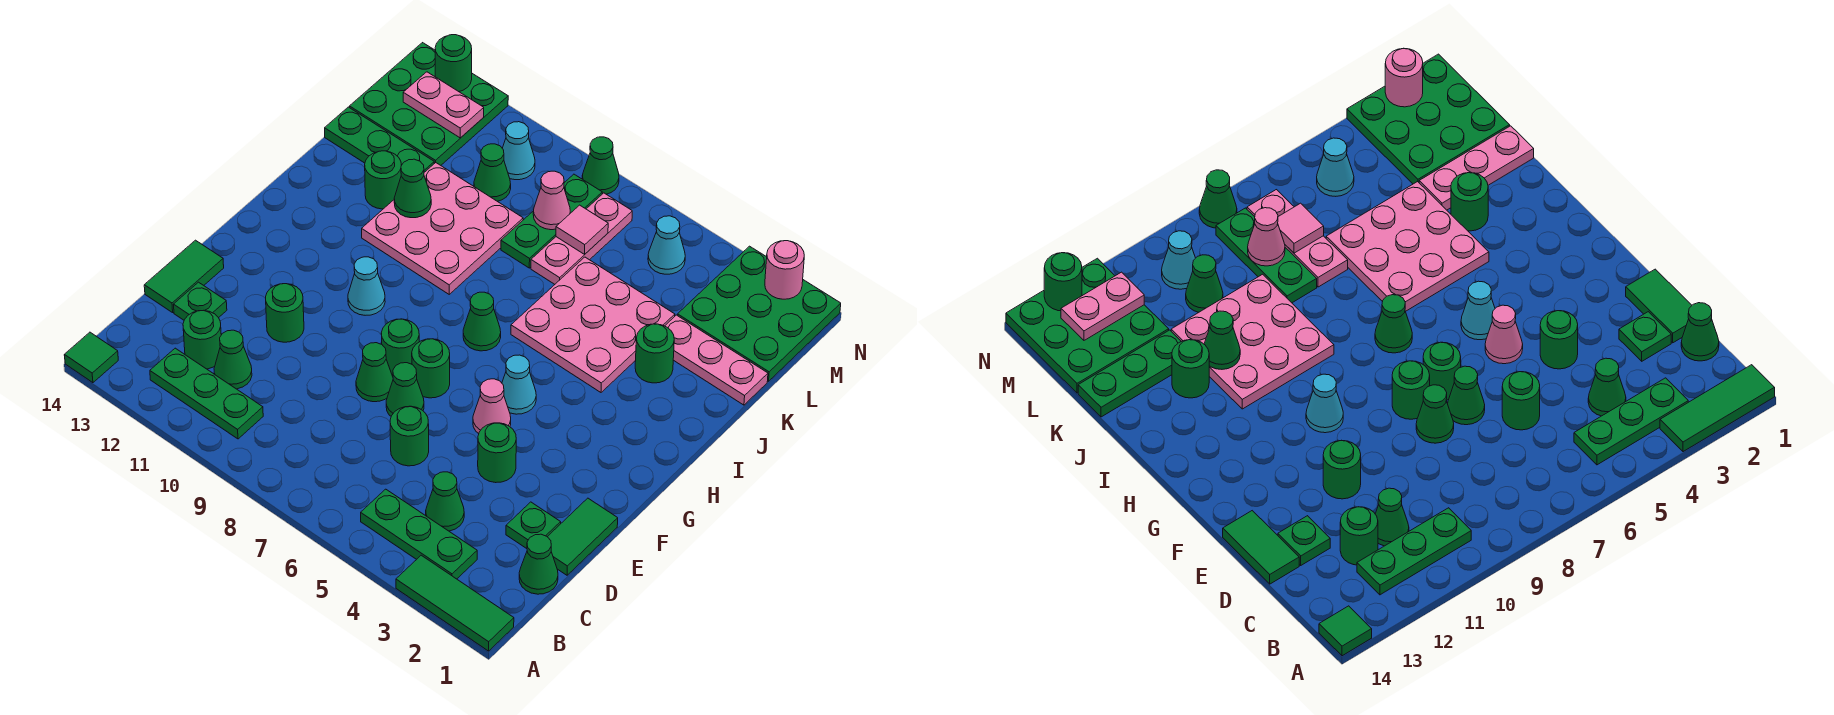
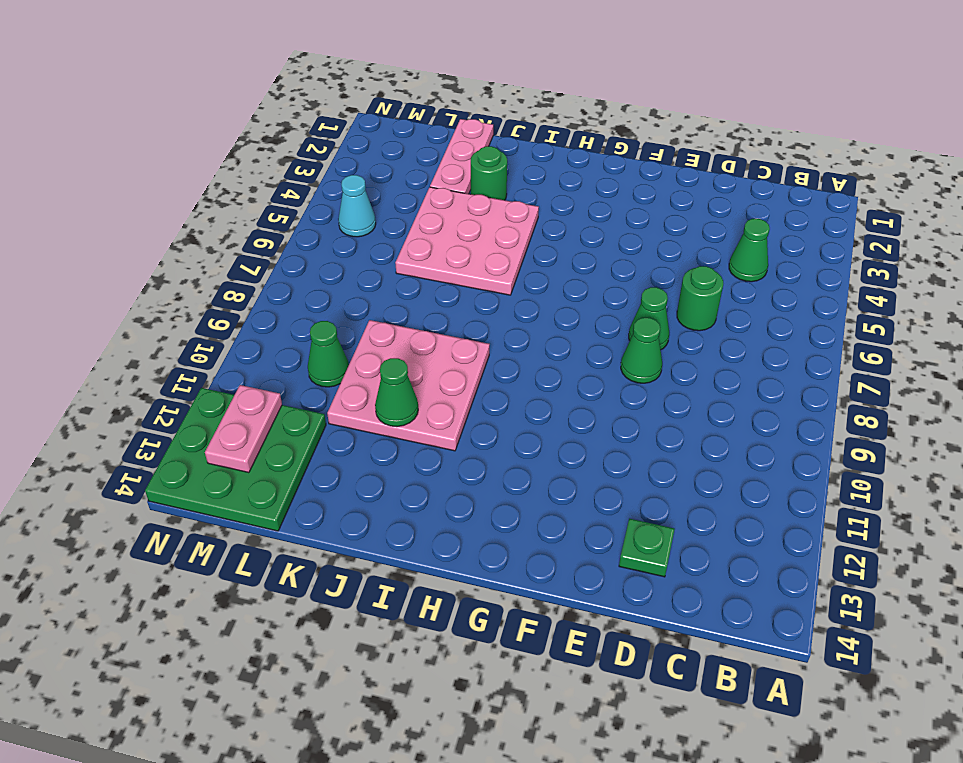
none -> green 1x3 tile [396,555,514,651]
none -> green 1x1 tile [64,332,118,383]
none -> green 1x3 plate [361,489,477,579]
none -> green 1x3 plate [150,348,263,439]

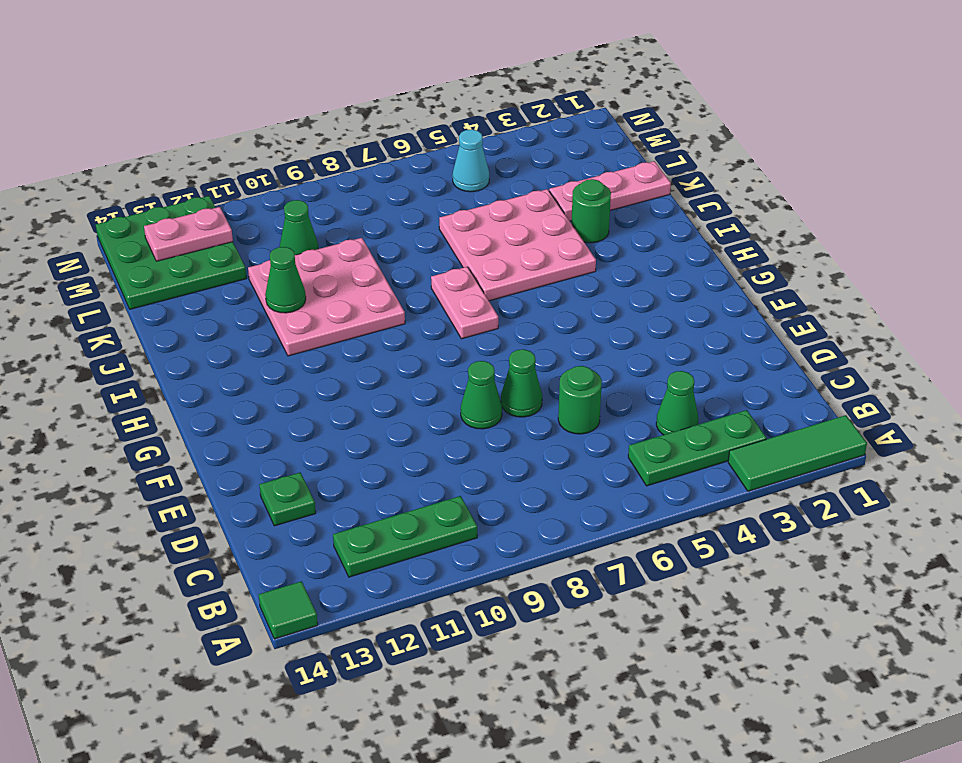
pink 1x2 plate [431,267,498,339] -> green 1x1 cone [463,292,501,351]
none -> green 1x1 cone [519,534,558,594]
none -> green 1x1 cone [214,330,252,389]
none -> green 1x1 round brick [183,311,221,369]
none -> green 1x2 tile [548,498,618,575]

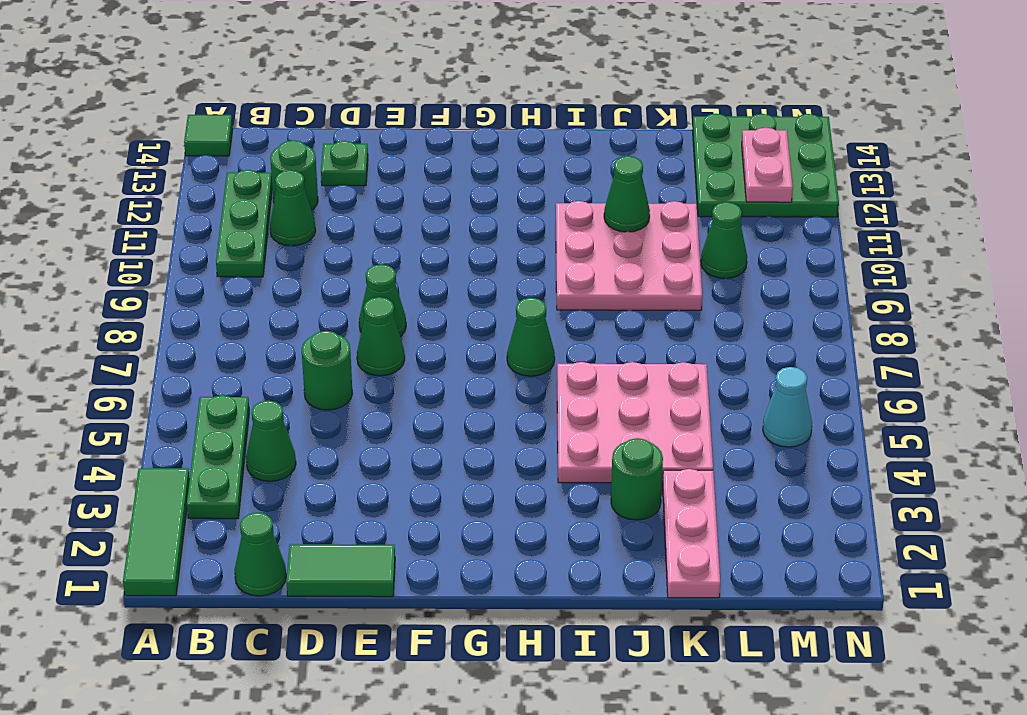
none -> green 1x1 plate [506,502,561,549]
none -> green 1x2 tile [144,240,224,313]
none -> green 1x1 round brick [478,423,516,483]
none -> green 1x1 round brick [266,284,304,342]

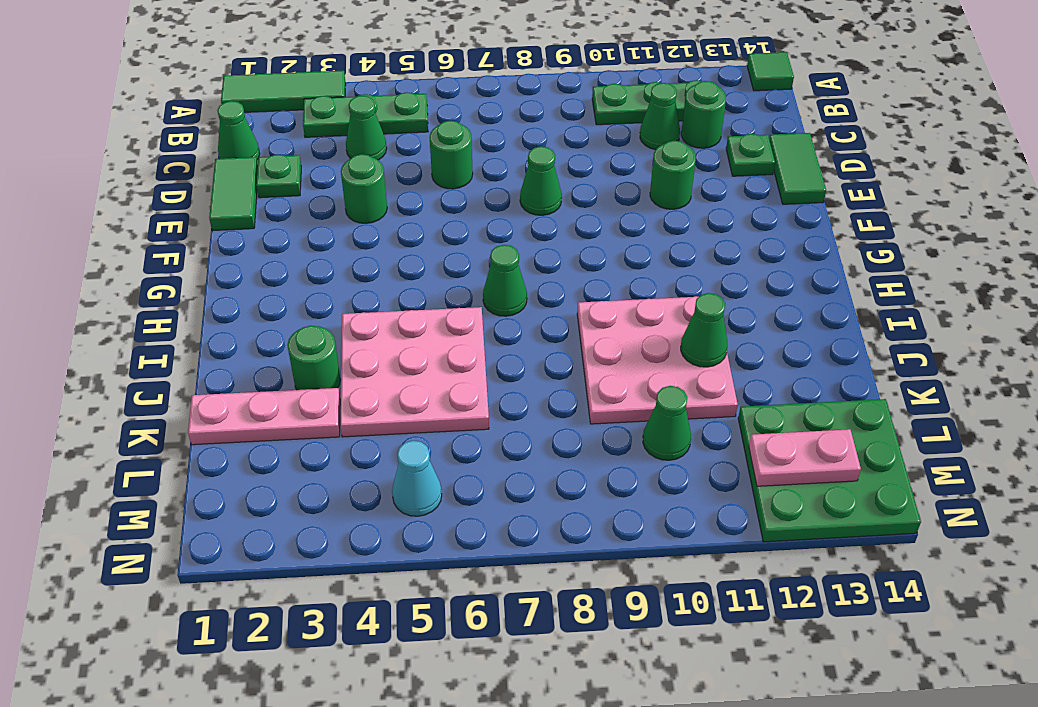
none -> green 1x1 cone [386,363,424,416]
none -> pink 1x1 cone [473,379,511,434]
none -> green 1x1 round brick [412,339,450,398]
none -> green 1x1 round brick [381,319,419,376]

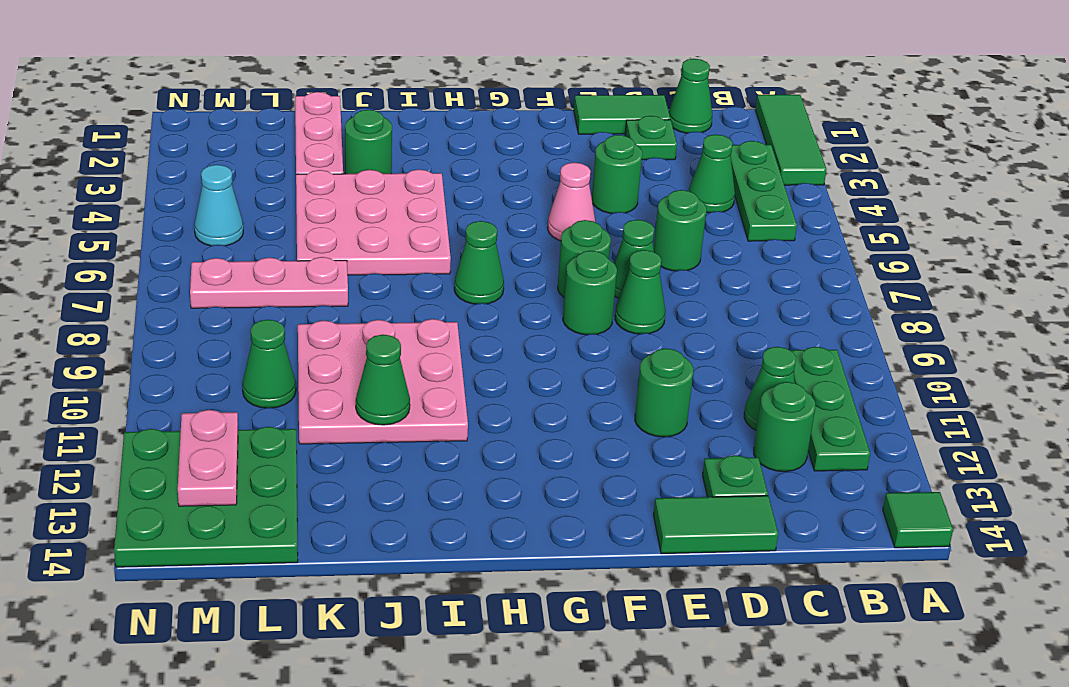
none -> cyan 1x1 cone [502,355,536,414]
none -> cyan 1x1 cone [348,257,385,315]
none -> green 1x1 round brick [365,151,401,209]
none -> green 1x3 plate [501,174,602,268]

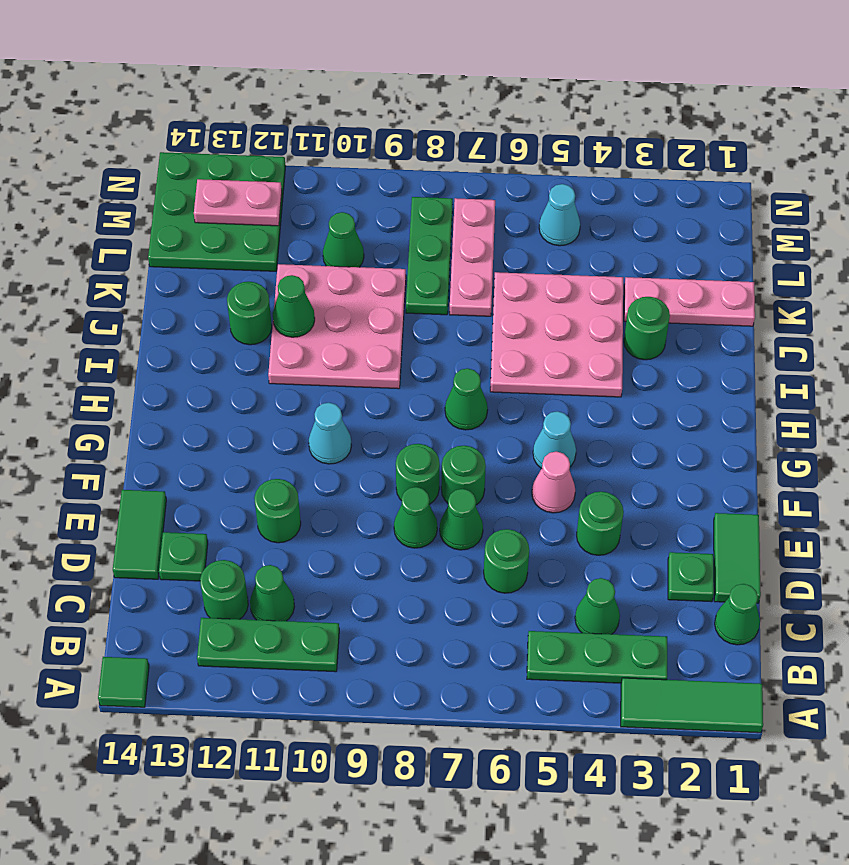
none -> green 1x3 plate [325,107,434,172]
none -> green 3x3 plate [677,246,841,381]
none -> cyan 1x1 cone [502,122,535,180]
none -> green 1x1 cone [582,137,619,194]

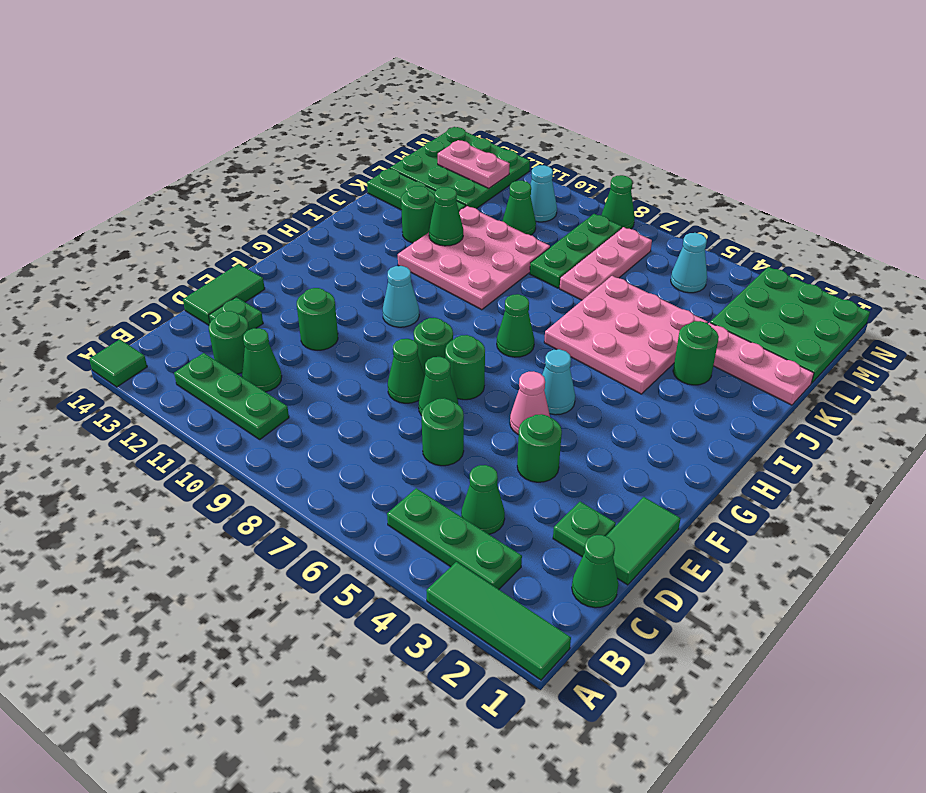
none -> pink 1x1 tile [556,205,608,254]
none -> pink 1x1 cone [533,171,570,230]
none -> pink 1x1 round brick [765,241,804,299]
none -> green 1x1 round brick [435,35,472,92]

